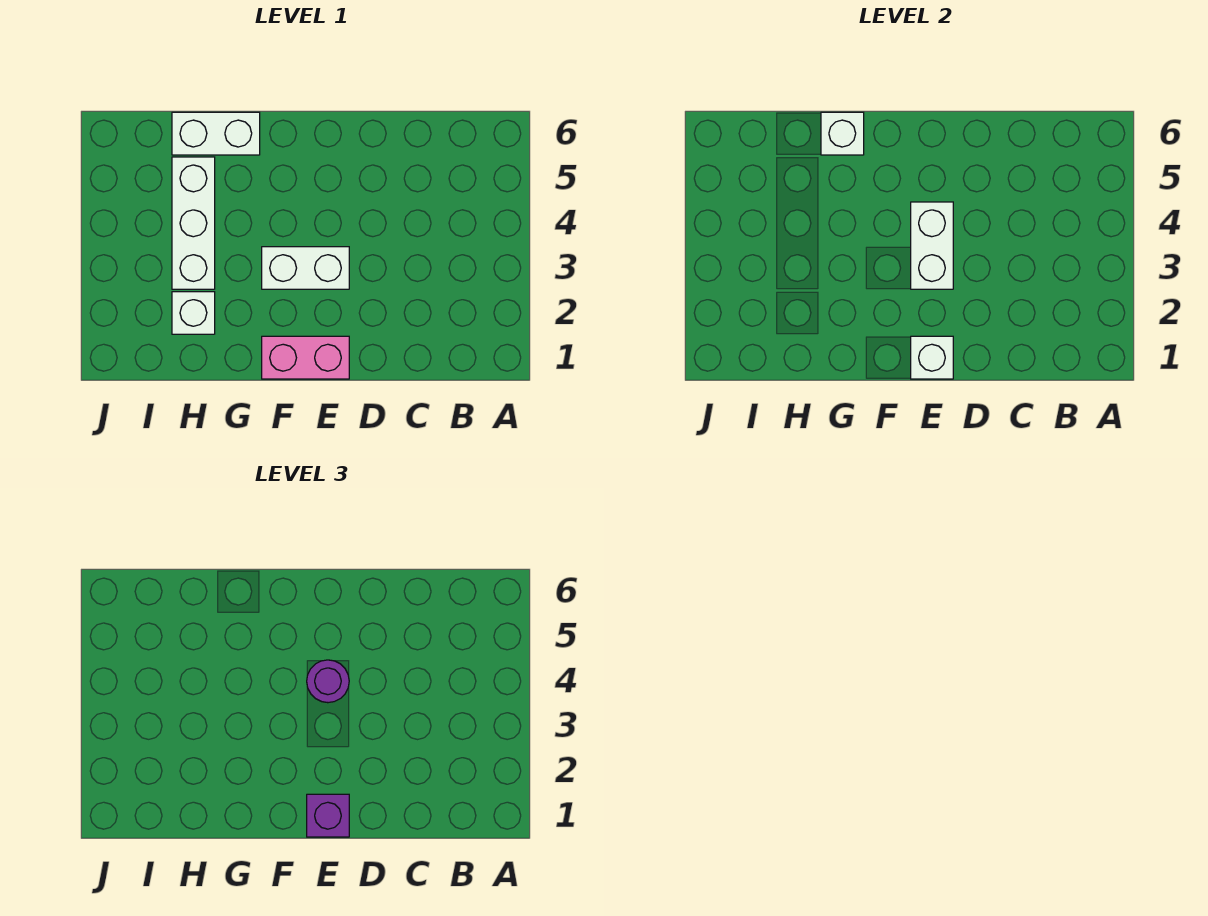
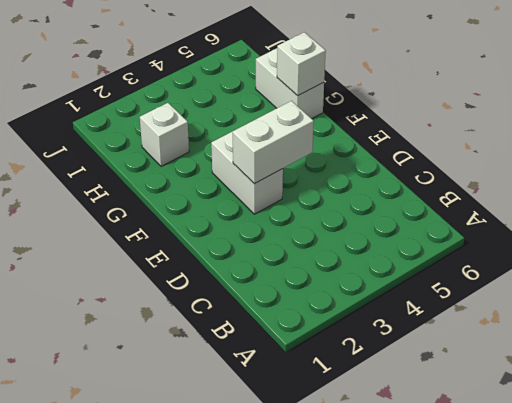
none -> pink 1x2 brick [262,336,349,379]
none -> white 1x3 brick [172,157,215,289]

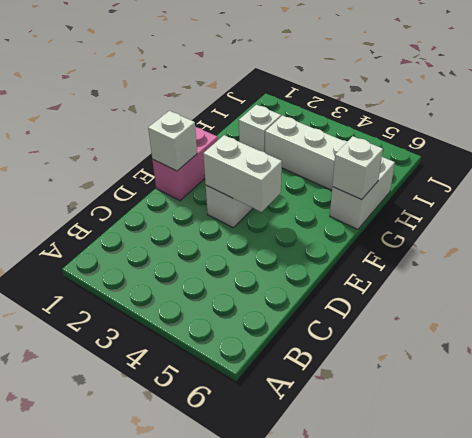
none -> purple 1x1 brick [307,794,349,837]
none -> purple 1x1 round brick [307,660,349,703]

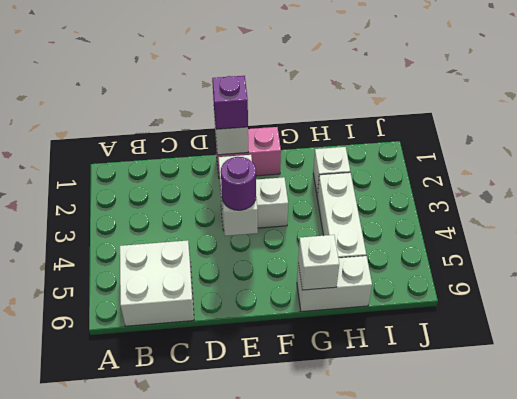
white 2x2 brick [120,240,194,326] -> none

